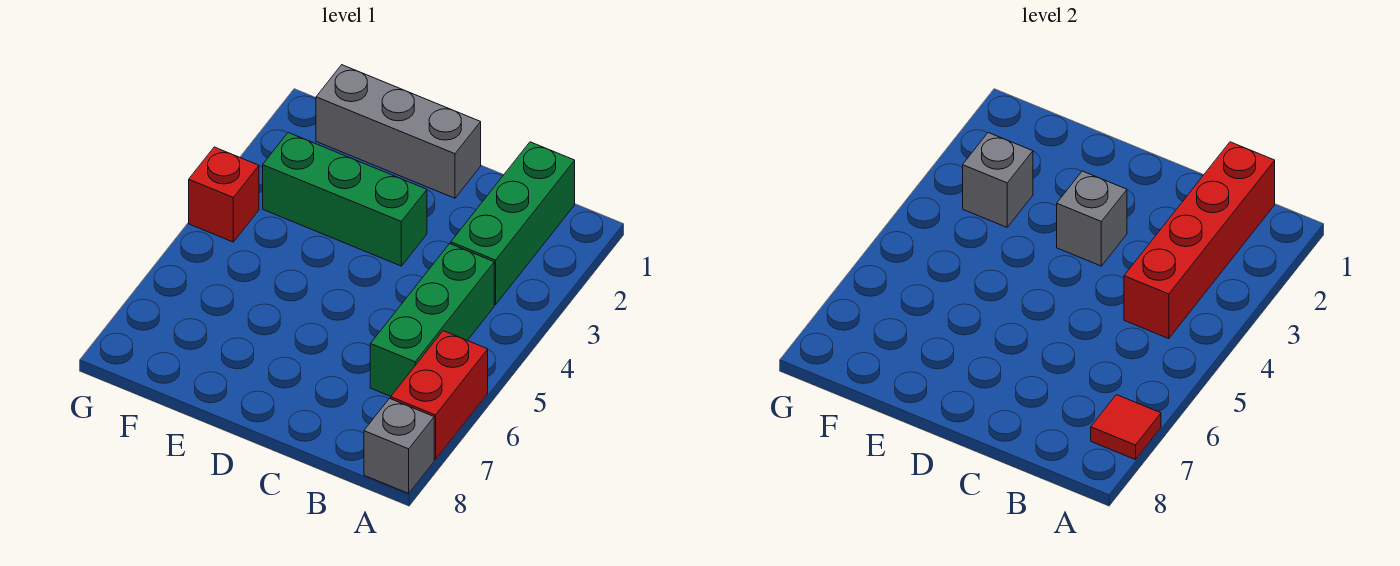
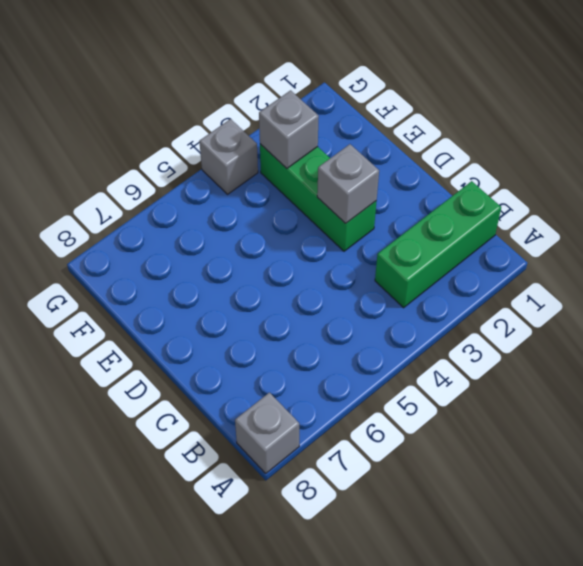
grey 1x1 brick [199,119,258,194] -> red 1x1 brick [189,147,259,242]
none -> red 1x2 brick [391,331,488,460]
none -> green 1x3 brick [370,244,494,396]

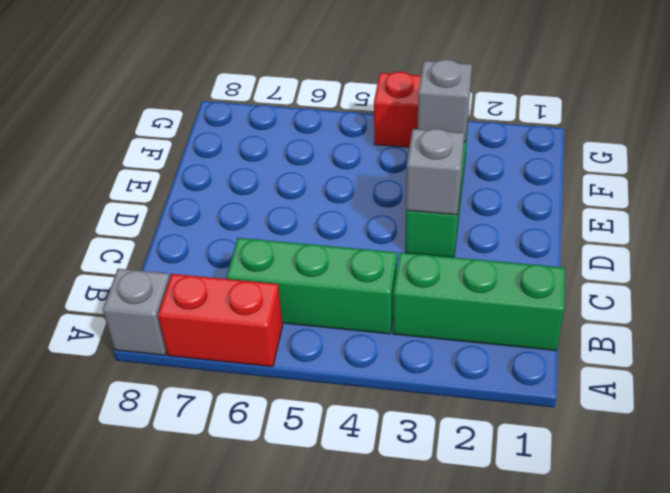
none -> grey 1x3 brick [316,65,481,198]
none -> red 1x1 tile [1091,395,1161,460]

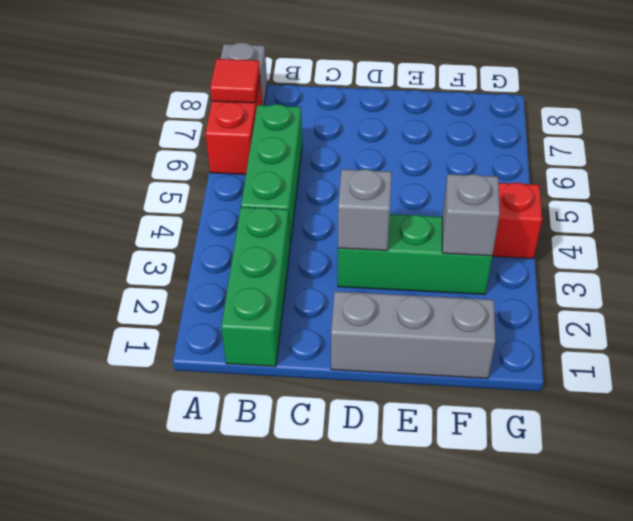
none -> red 1x4 brick [1124,142,1275,339]

